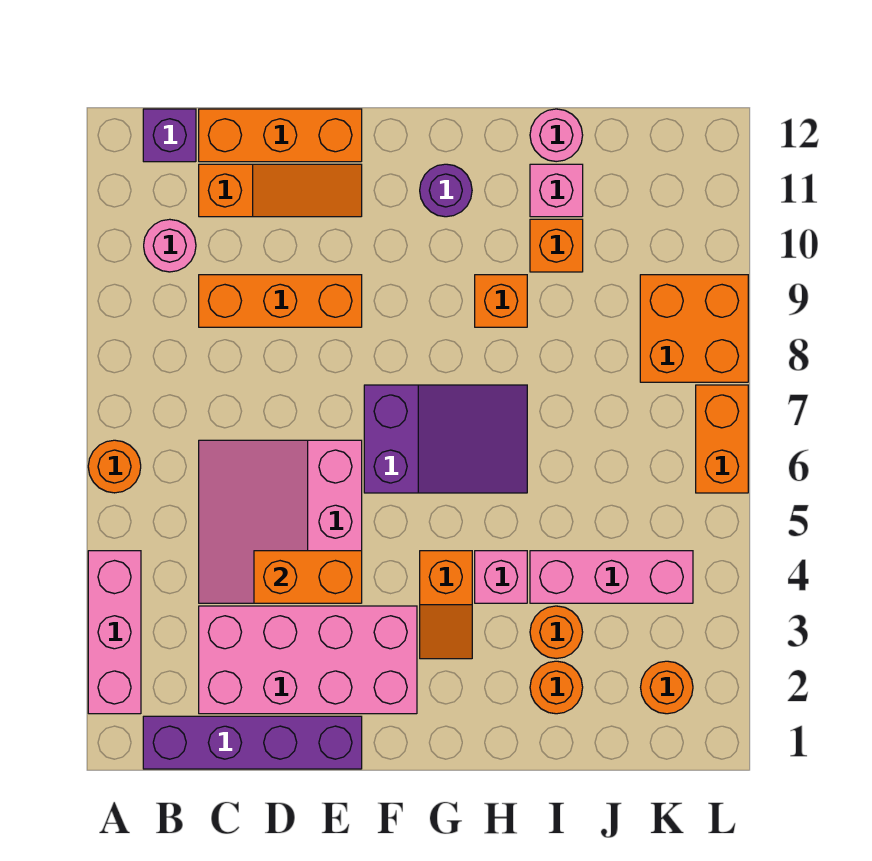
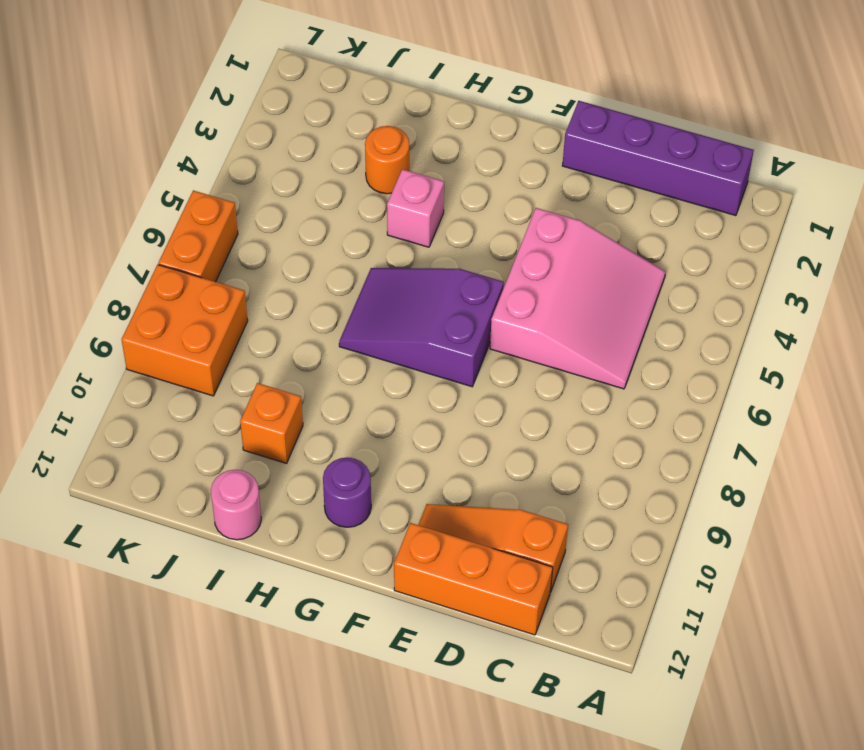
none -> pink 1x3 brick [88,551,141,714]
none -> orange 1x1 round brick [88,440,141,493]
none -> pink 1x1 round brick [144,219,196,272]

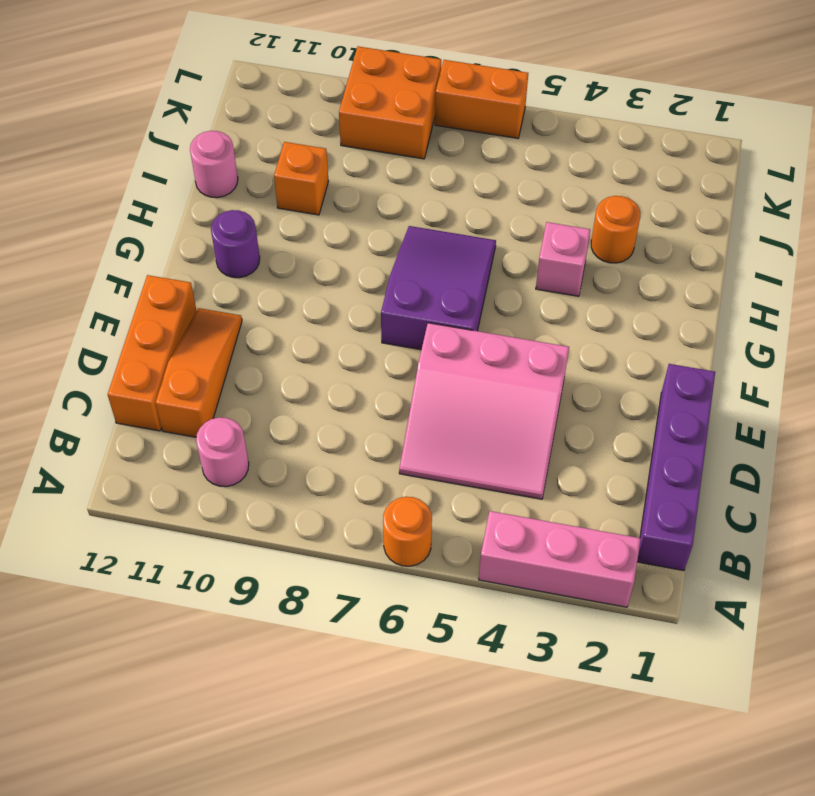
none -> purple 1x1 brick [143,109,196,162]
none -> pink 2x4 brick [199,606,417,714]
none -> orange 1x3 brick [199,275,362,327]

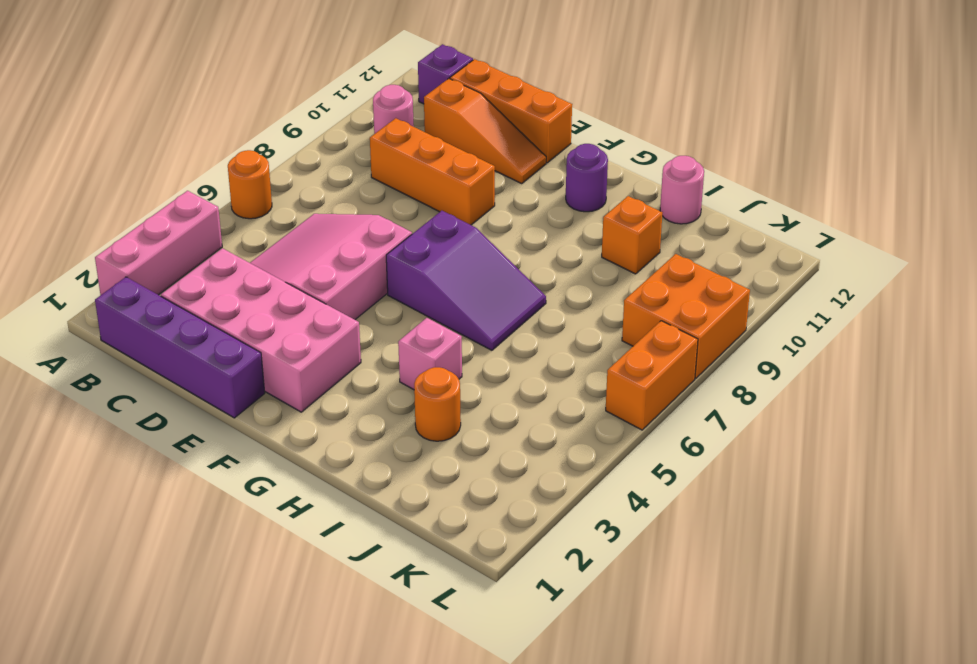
none -> orange 1x2 slope [420,551,472,659]
none -> orange 1x1 brick [475,275,527,327]
none -> orange 1x1 round brick [530,661,583,714]

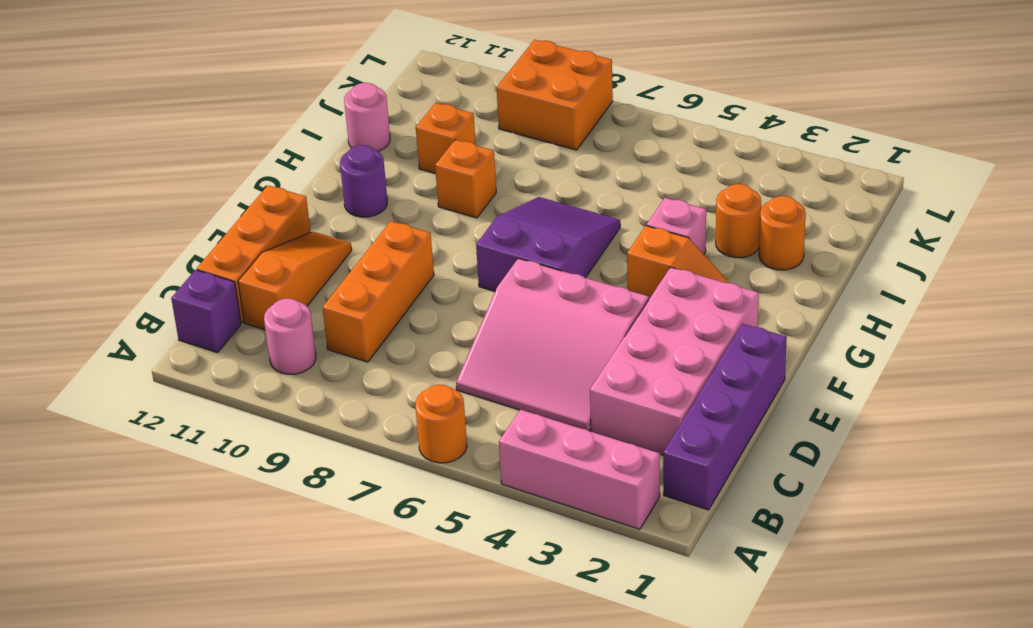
none -> pink 1x3 brick [530,551,693,603]
none -> pink 1x1 brick [530,164,583,217]
none -> orange 1x1 round brick [641,661,693,714]

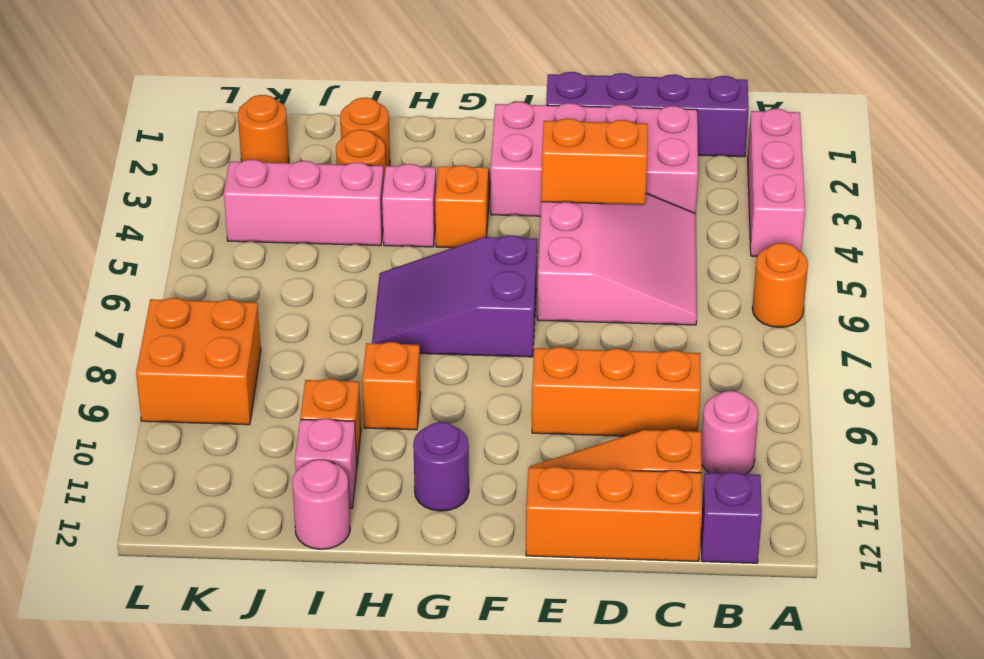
none -> orange 1x2 brick [696,385,748,493]

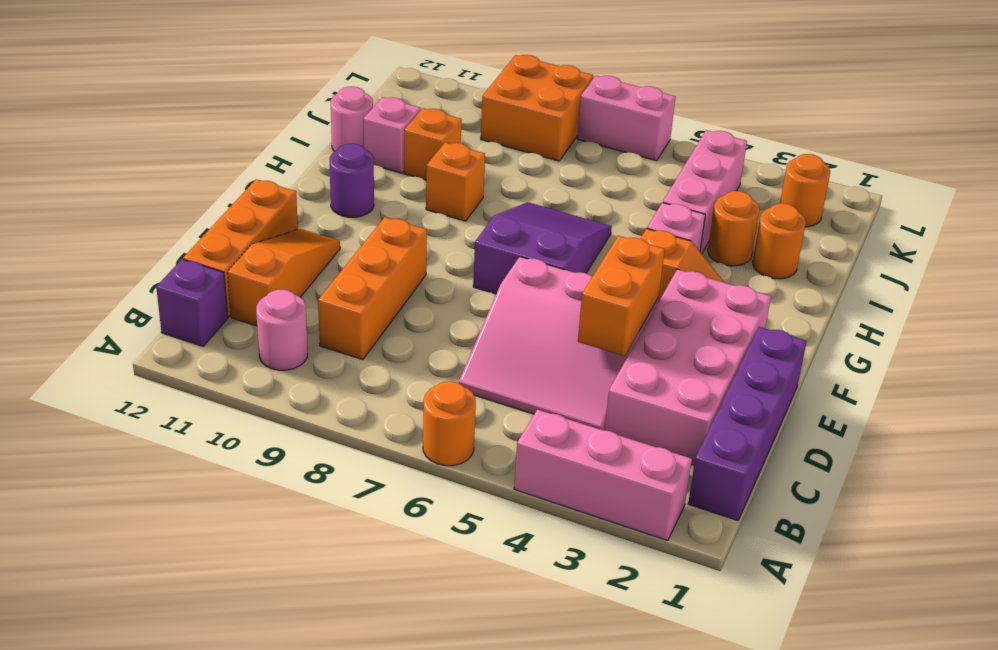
pink 1x2 brick [577,76,675,161] -> orange 1x2 brick [696,385,748,493]

